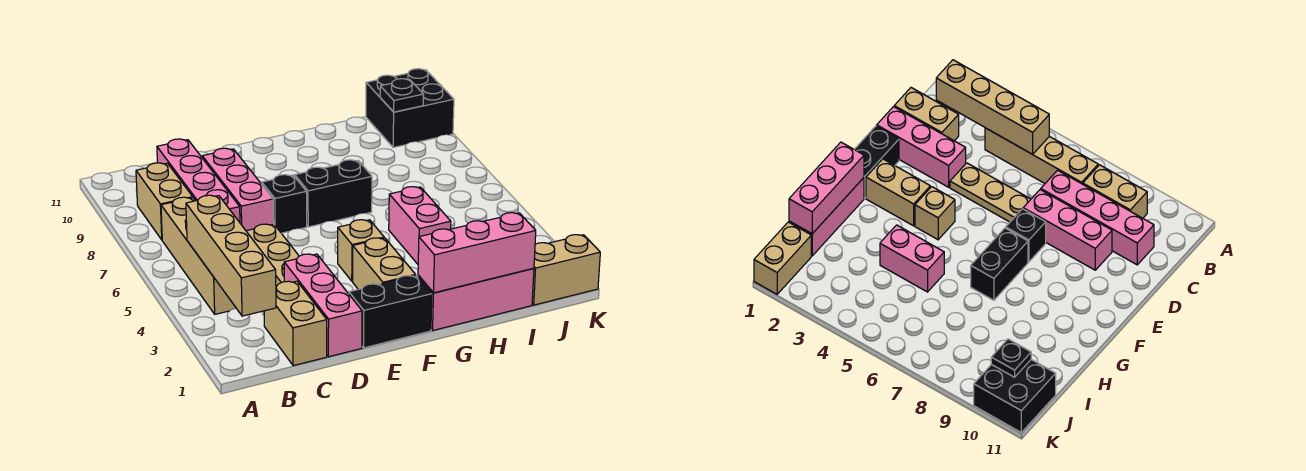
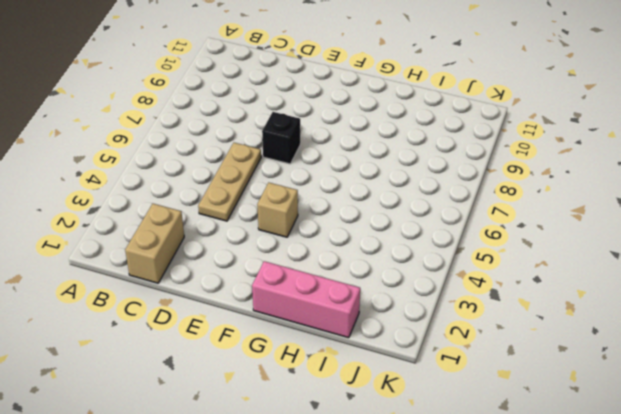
none -> tan 1x4 brick [161,197,236,314]
none -> tan 1x2 brick [136,163,193,240]
none -> pink 1x4 brick [157,139,240,222]

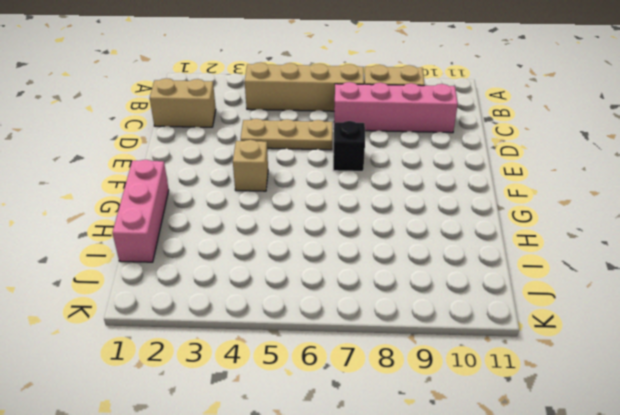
none -> pink 1x3 brick [284,254,362,357]
none -> pink 1x3 brick [202,148,274,231]
none -> black 1x2 brick [349,276,432,348]

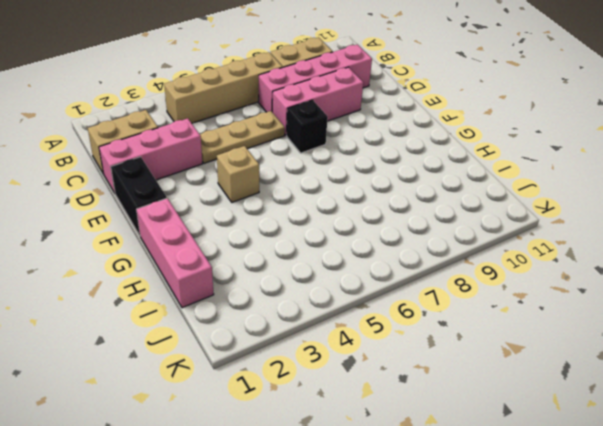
none -> tan 1x2 brick [353,238,416,289]
none -> black 1x2 brick [295,160,372,227]
none -> pink 1x2 brick [389,187,451,264]

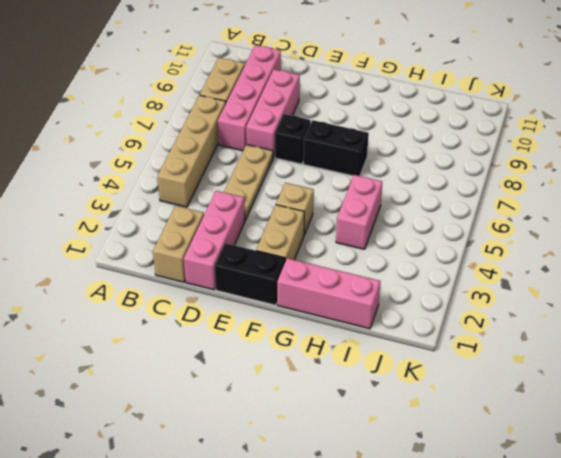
none -> tan 1x2 brick [532,235,600,305]
none -> black 2x2 brick [366,69,454,148]
none -> tan 1x4 brick [186,195,276,316]

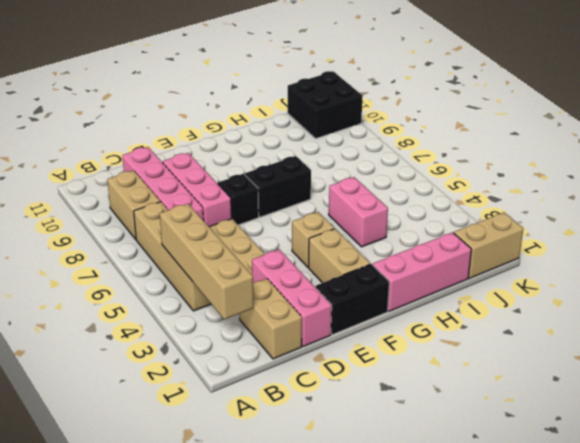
none -> pink 1x3 brick [418,213,536,293]
none -> black 1x1 plate [380,79,424,112]

